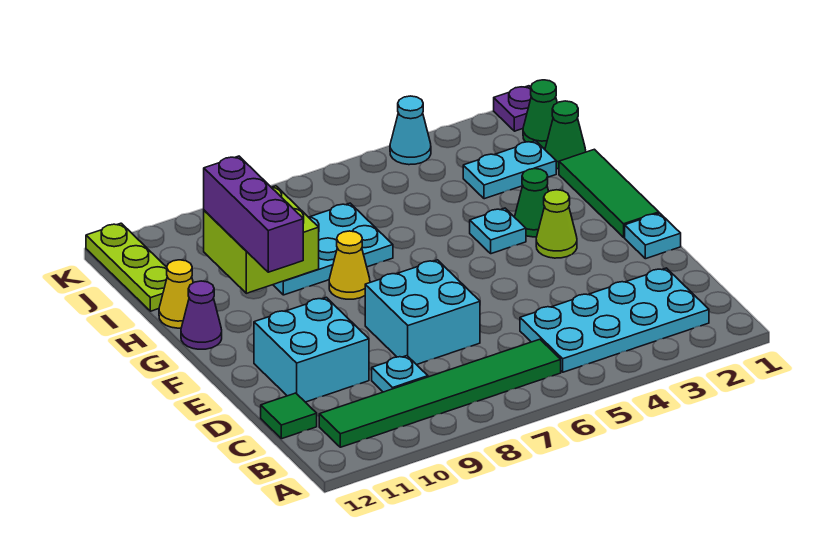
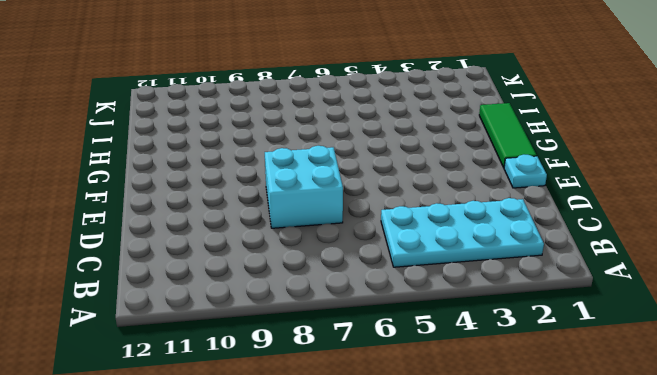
none -> green 1x6 tile [319,339,561,447]
none -> cyan 1x1 plate [372,356,428,392]
none -> green 1x1 tile [261,393,317,439]

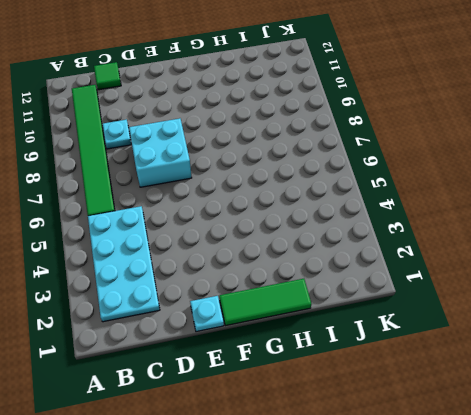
none -> cyan 2x2 brick [254,297,369,402]
none -> lime 1x1 cone [536,190,577,258]
none -> green 1x1 cone [515,169,549,237]

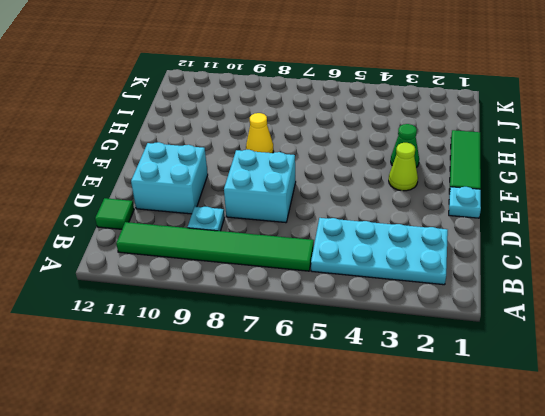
none -> cyan 1x1 plate [470,208,526,254]
none -> purple 1x1 cone [181,281,222,349]
none -> cyan 2x3 plate [273,203,393,295]

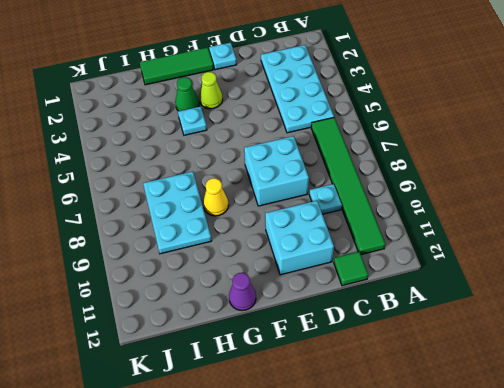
none -> yellow 1x1 cone [159,260,193,328]
none -> green 1x1 cone [545,101,586,169]
none -> cyan 1x2 plate [463,141,556,199]

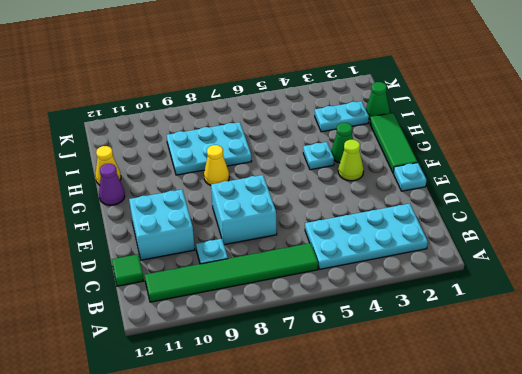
none -> lime 1x3 plate [86,223,167,311]
none -> green 1x1 cone [523,80,557,148]
none -> purple 1x1 plate [494,86,531,131]

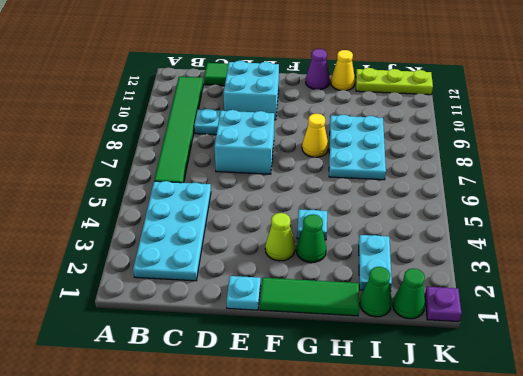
none -> cyan 1x1 cone [390,96,431,165]
none -> lime 2x2 brick [204,186,319,293]
none -> purple 1x3 brick [204,156,303,272]

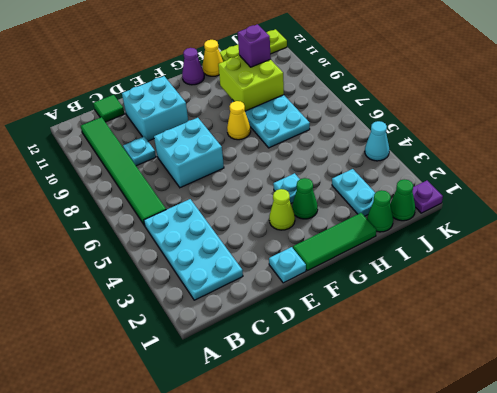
purple 1x1 brick [238,24,271,67] -> purple 1x3 brick [204,156,303,272]

